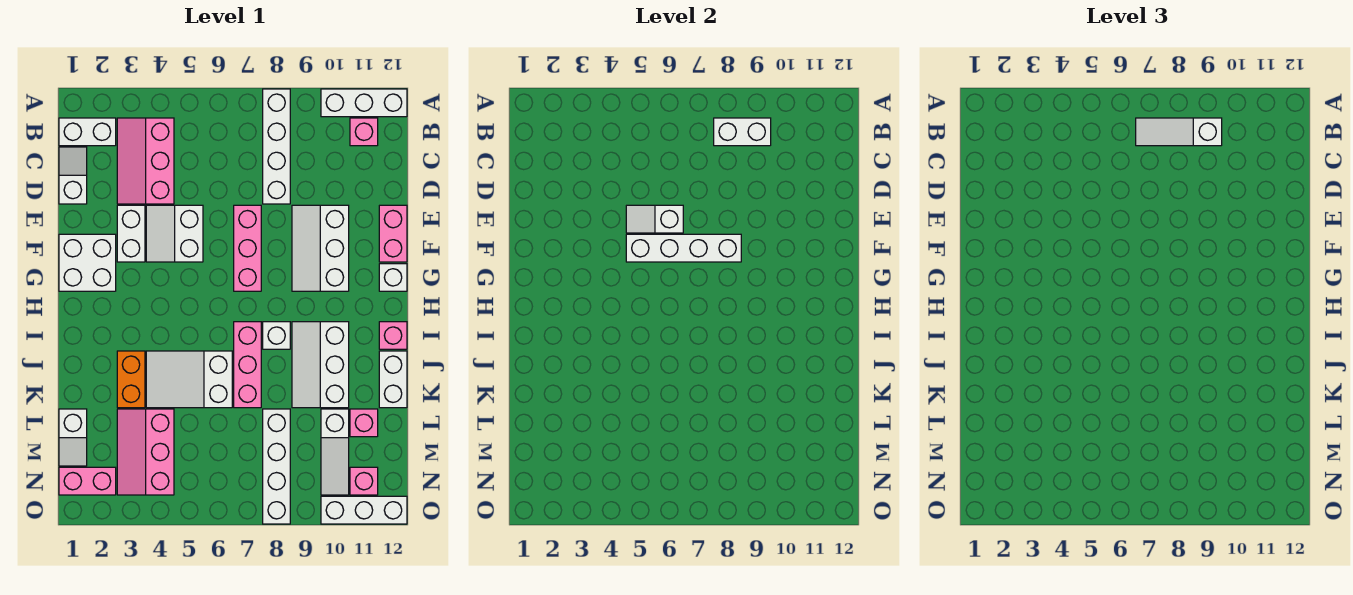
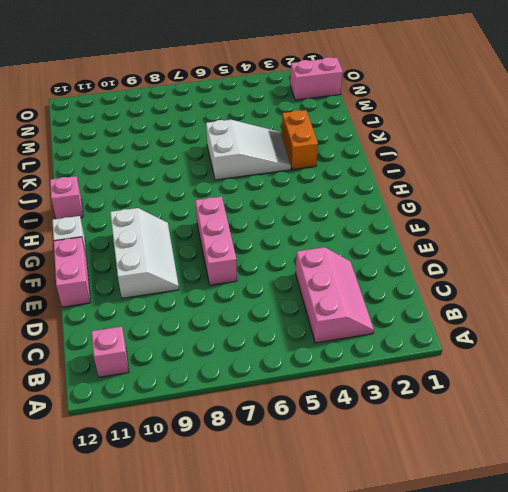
none -> white 1x4 brick [263,89,290,204]
none -> white 1x3 brick [321,89,407,117]
none -> white 1x2 brick [59,118,116,146]
none -> white 1x2 slope [59,147,87,204]

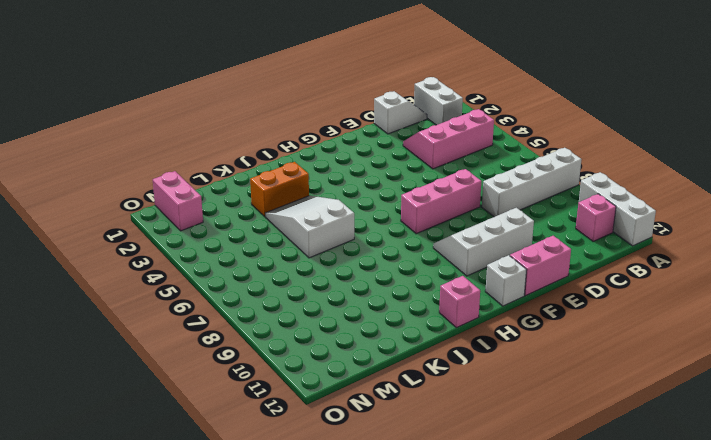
none -> white 1x2 brick [117,205,145,262]
none -> white 2x2 slope [146,205,203,262]
none -> white 2x2 brick [59,234,116,291]
none -> pink 1x3 brick [234,322,261,408]

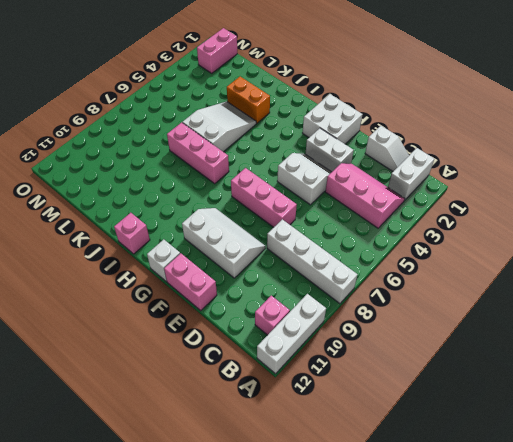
none -> white 1x1 brick [263,322,290,349]
none -> white 2x3 slope [292,322,349,408]
none -> white 1x2 brick [379,351,407,408]
none -> white 1x2 slope [59,409,87,466]

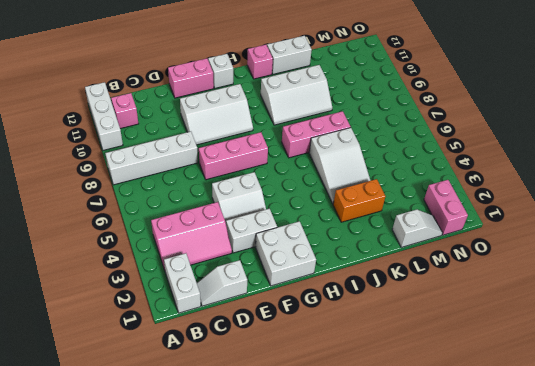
none -> white 1x1 brick [263,322,290,349]
none -> pink 2x3 slope [117,409,174,495]
none -> white 1x4 brick [263,409,290,524]
none -> white 1x3 slope [321,409,349,495]

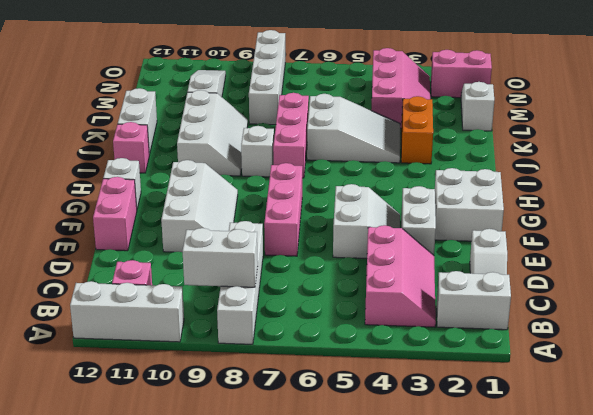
none -> pink 1x1 brick [350,409,378,437]
none -> pink 1x1 brick [350,467,378,495]
none -> white 1x3 brick [321,496,407,524]
none -> white 1x2 slope [626,205,683,233]

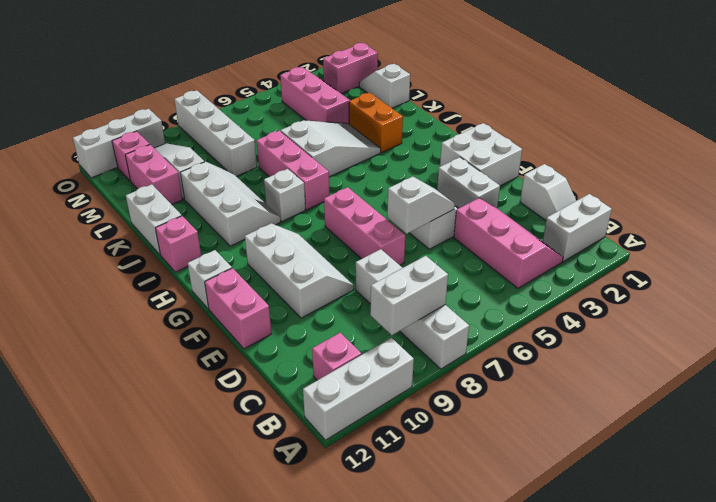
pink 1x2 brick [125,145,183,205] -> pink 1x1 brick [350,409,378,437]
none -> white 1x4 brick [626,234,741,262]
none -> white 1x3 slope [1136,118,1222,146]

